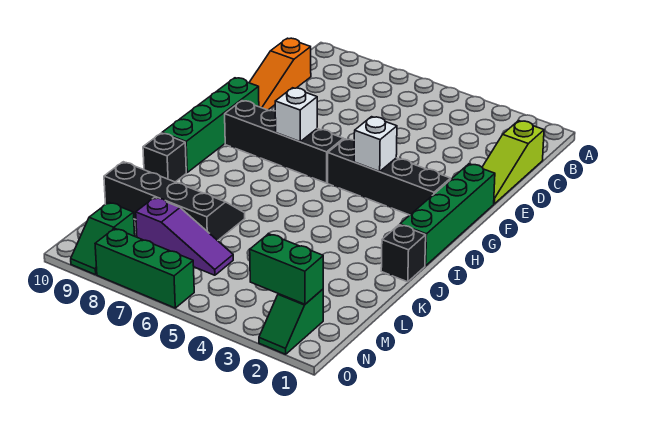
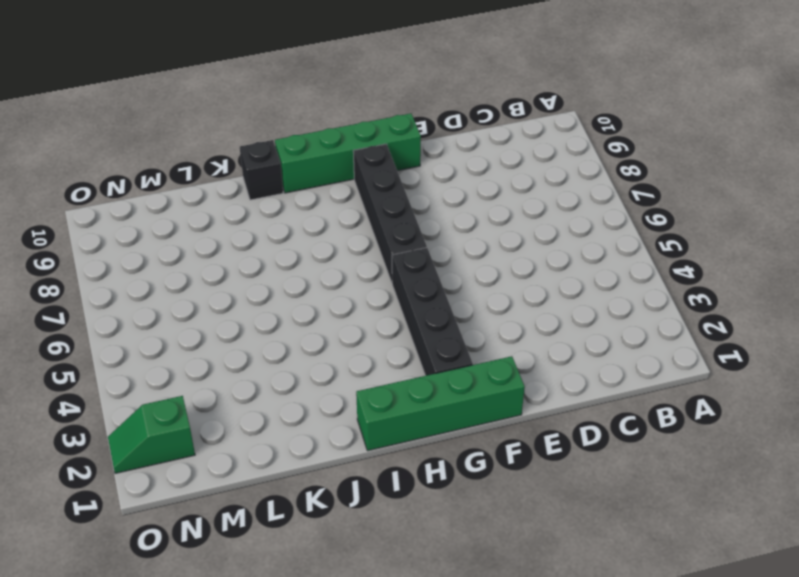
none -> lime 1x3 slope [482,120,544,204]
none -> orange 1x3 slope [249,38,311,110]
none -> black 1x1 brick [381,225,426,282]

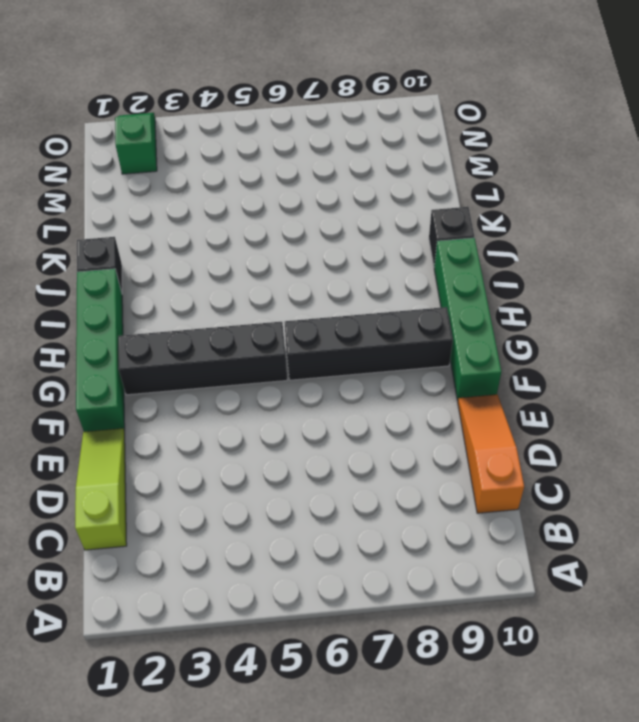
none -> black 2x4 slope [104,162,245,241]
none -> purple 1x3 slope [136,197,233,275]
none -> green 1x2 slope [71,202,135,275]

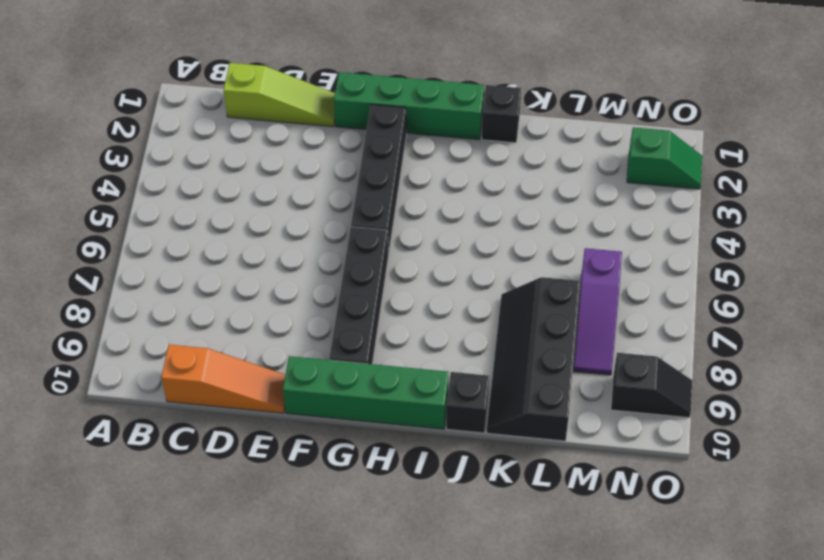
purple 1x3 slope [574,248,622,375] -> purple 1x3 slope turned to [136,197,233,275]
black 1x2 slope [611,353,692,418] -> green 1x2 slope [71,202,135,275]
none -> green 1x3 brick [95,228,194,308]
none -> white 1x1 brick [354,117,397,172]
none -> white 1x1 brick [275,88,317,142]

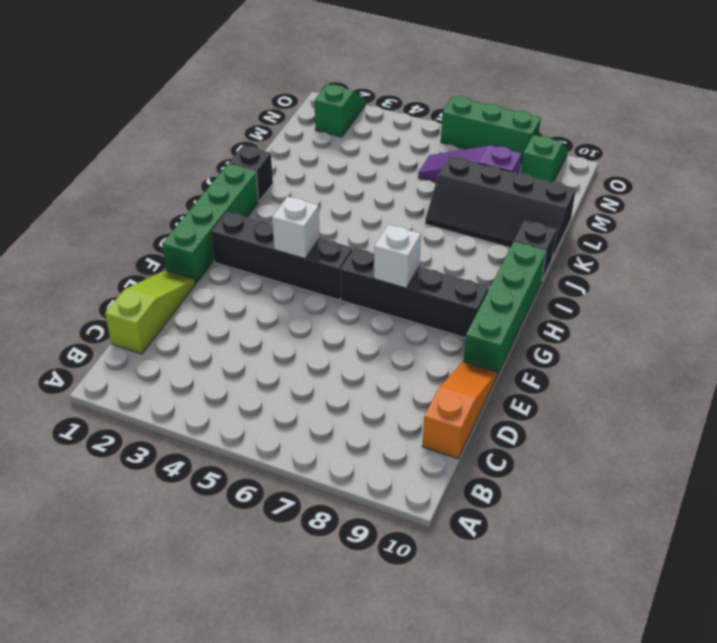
none -> green 1x2 brick [250,234,323,304]

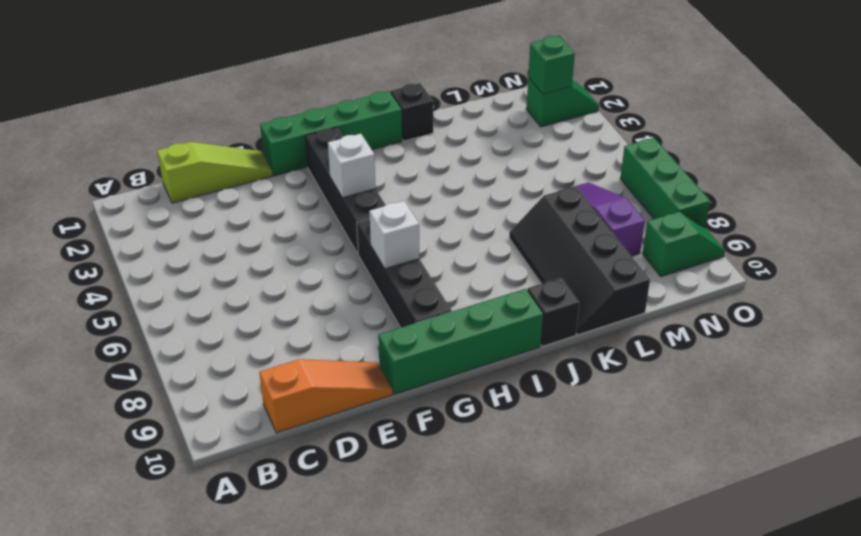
green 1x1 brick [528,36,575,94] -> green 1x2 brick [250,234,323,304]

